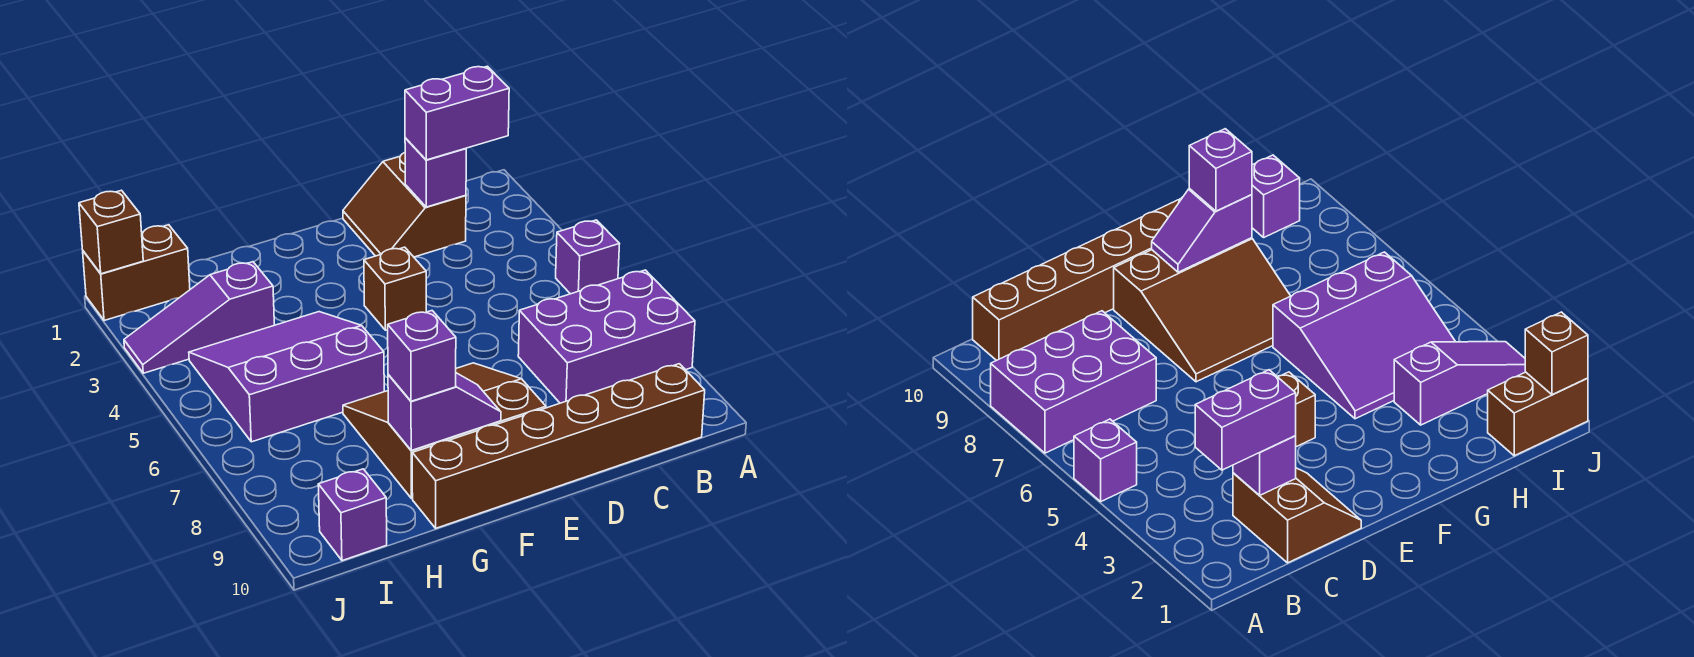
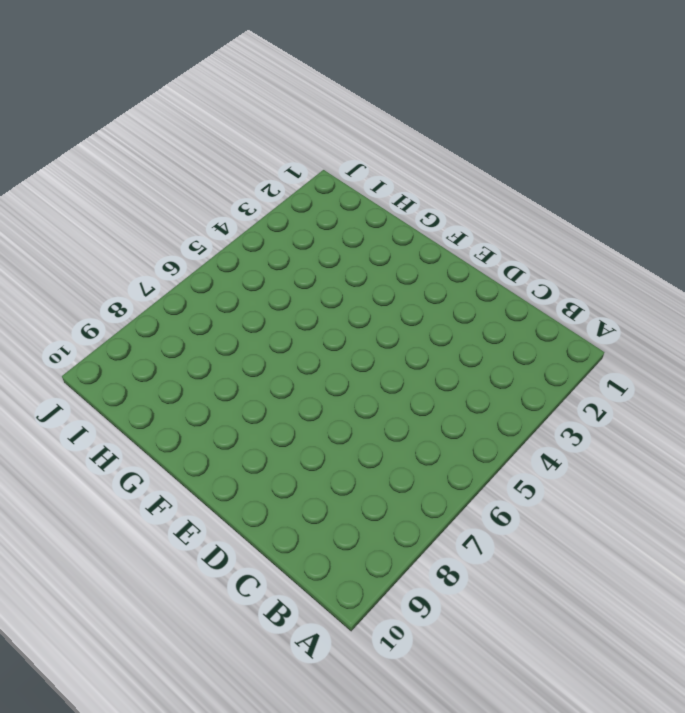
none -> purple 1x1 brick [556,220,619,294]
none -> purple 2x3 brick [518,270,695,403]
none -> brown 1x6 brick [412,364,705,528]

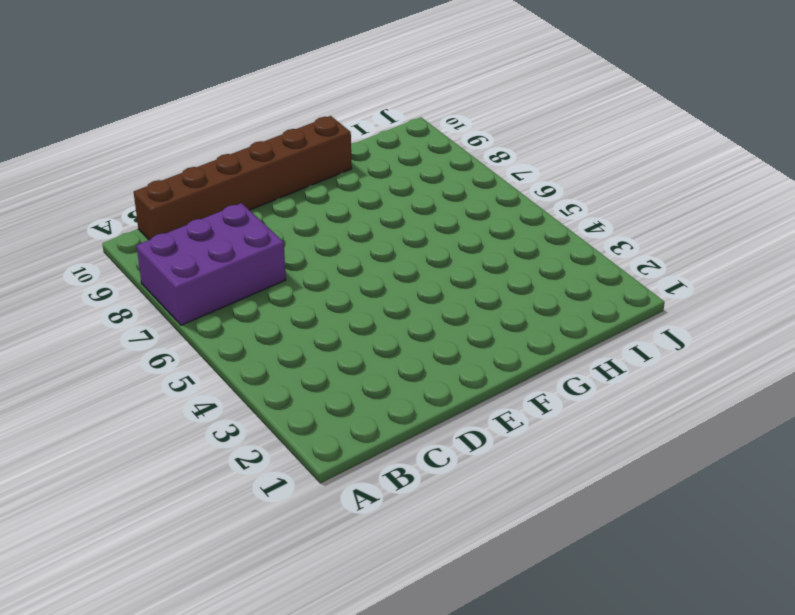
none -> purple 1x1 brick [556,220,619,294]
none -> brown 2x2 slope [343,153,466,257]
none -> brown 1x1 brick [364,247,426,330]

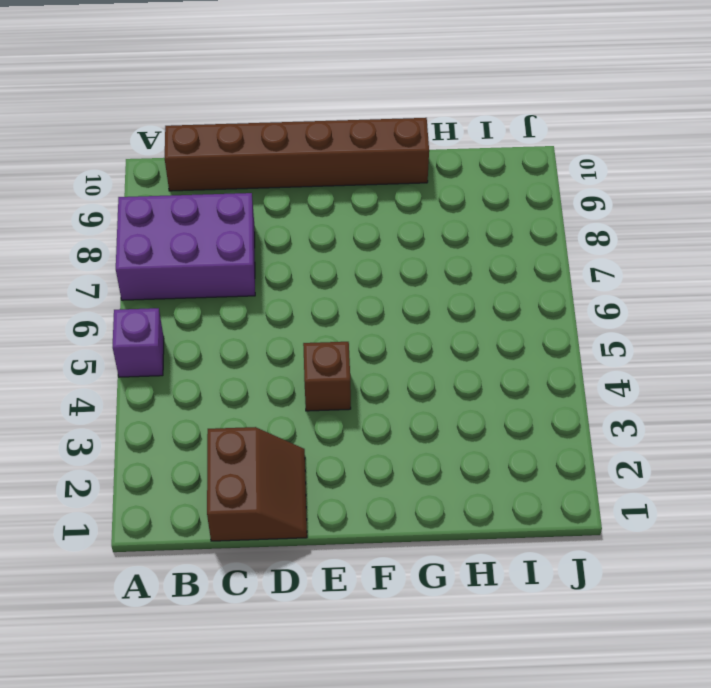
none -> brown 3x3 slope [343,363,546,498]
none -> purple 3x3 slope [189,312,384,442]
none -> purple 1x3 slope [124,262,274,373]

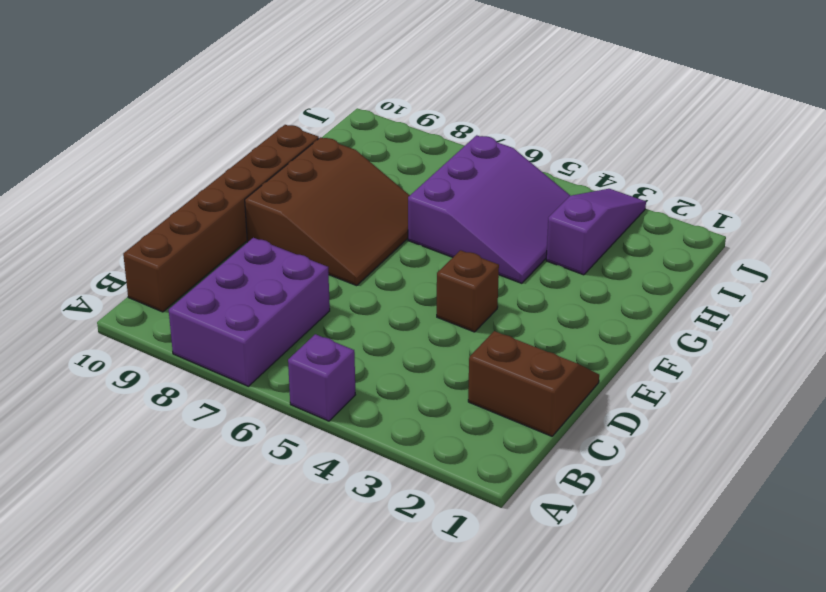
none -> brown 1x2 brick [83,225,190,321]
none -> purple 1x1 brick [318,469,387,561]
none -> purple 1x1 brick [405,138,466,207]

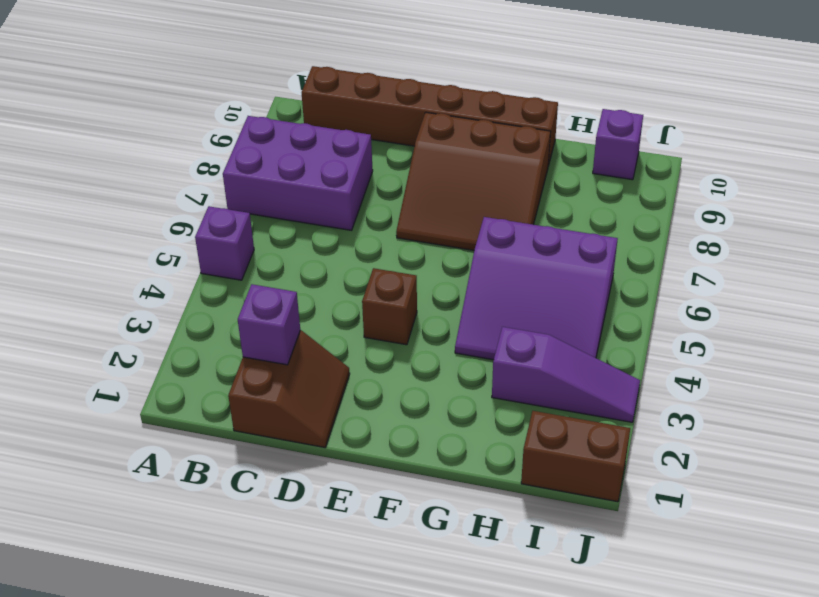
none -> purple 1x2 slope [388,373,501,450]
none -> brown 1x1 brick [79,190,143,274]
none -> purple 1x2 brick [405,66,509,160]

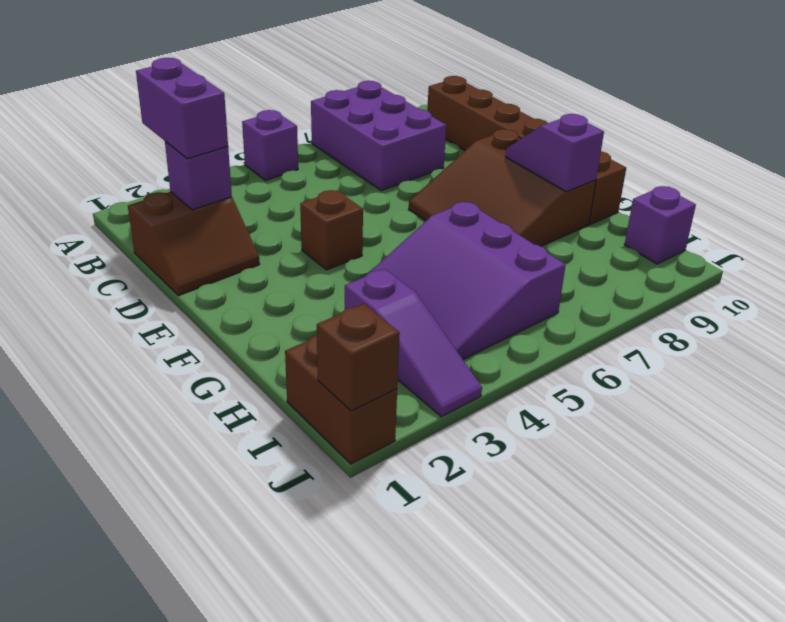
none -> purple 1x1 brick [388,311,456,401]

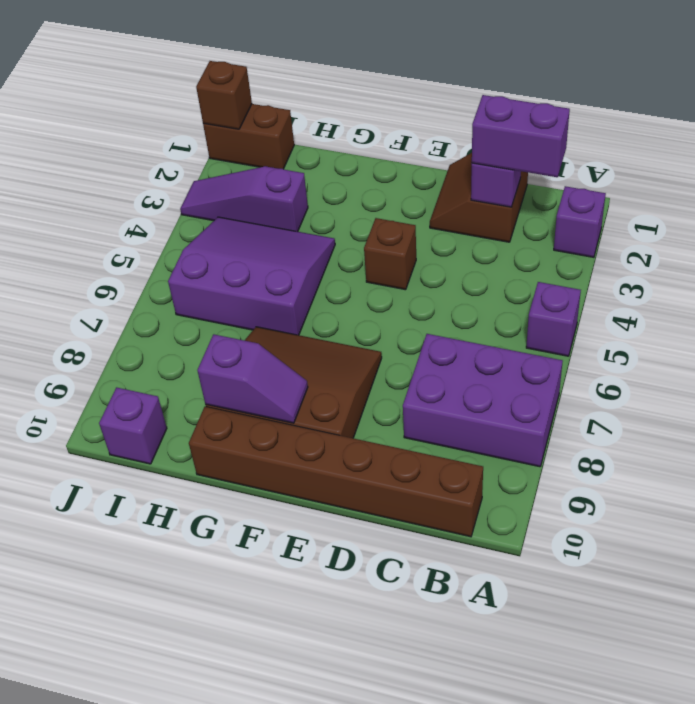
purple 1x1 brick [554,186,606,257] -> purple 1x1 brick moved to [388,311,456,401]

